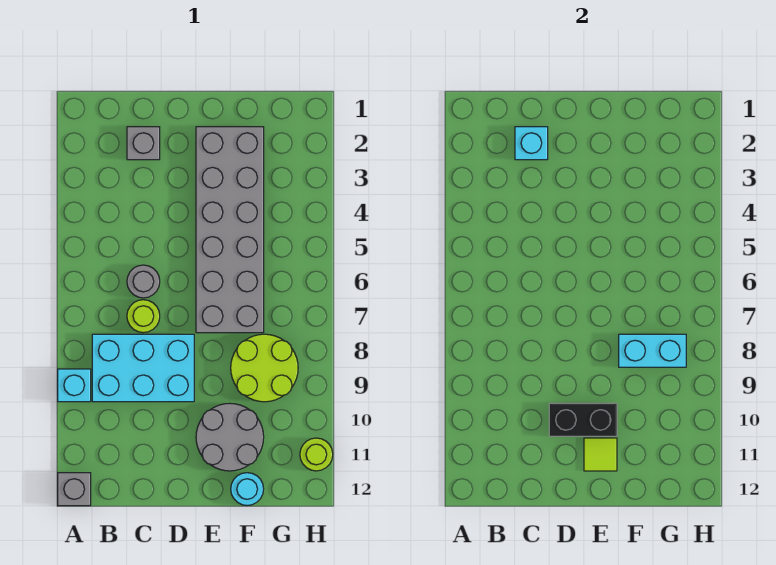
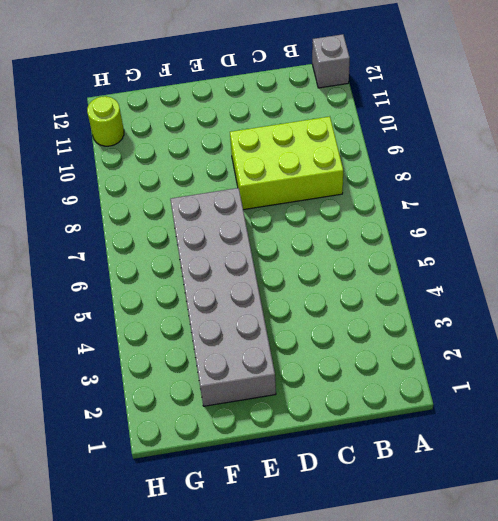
lime 2x3 brick [230,117,343,210] -> cyan 2x3 brick [92,334,194,402]
none -> cyan 1x1 brick [58,369,91,402]
none -> grey 1x1 brick [127,127,160,160]
none -> grey 1x1 round brick [127,265,160,298]

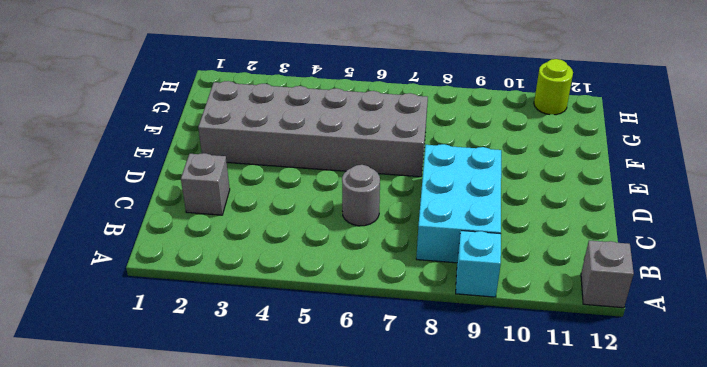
none -> lime 1x1 round brick [127,300,160,333]
none -> grey 2x2 round brick [196,403,264,471]
none -> lime 2x2 round brick [231,334,298,402]

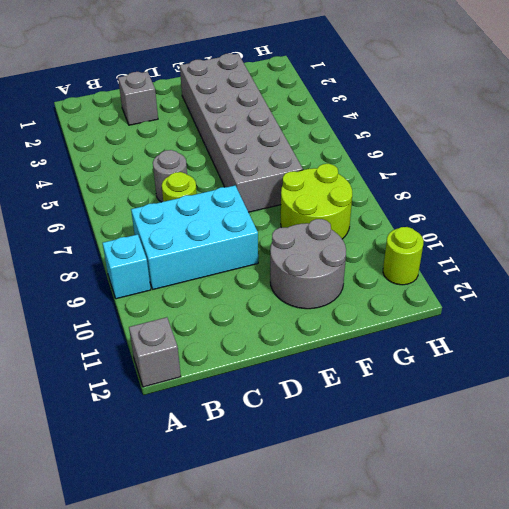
none -> cyan 1x1 round brick [231,473,264,506]
none -> cyan 1x1 brick [515,127,548,160]
none -> black 1x2 brick [549,403,617,436]

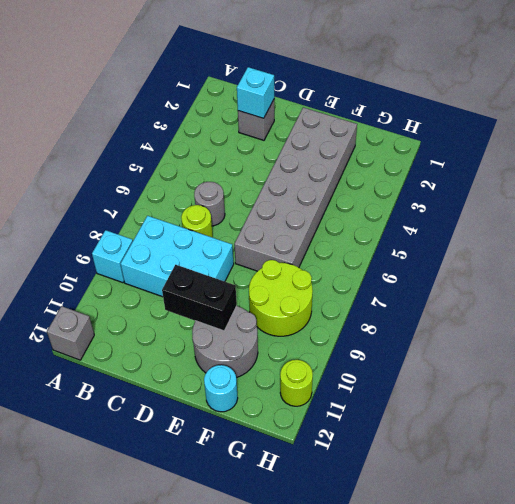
none -> lime 1x1 tile [584,438,617,471]
none -> cyan 1x2 brick [619,334,686,367]

